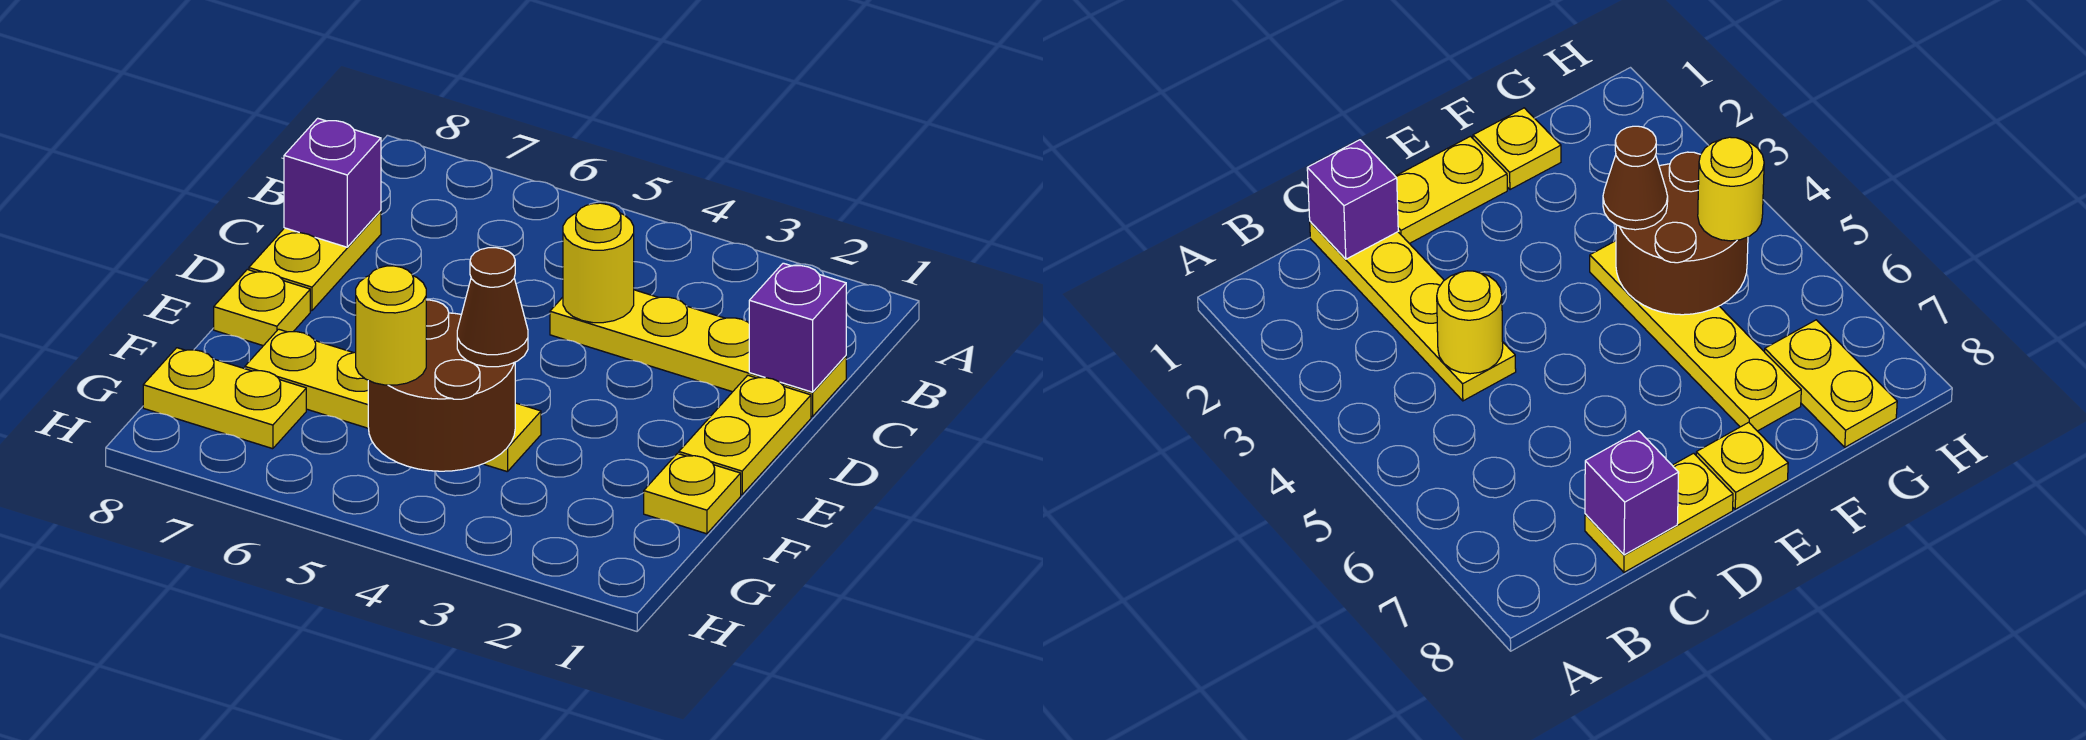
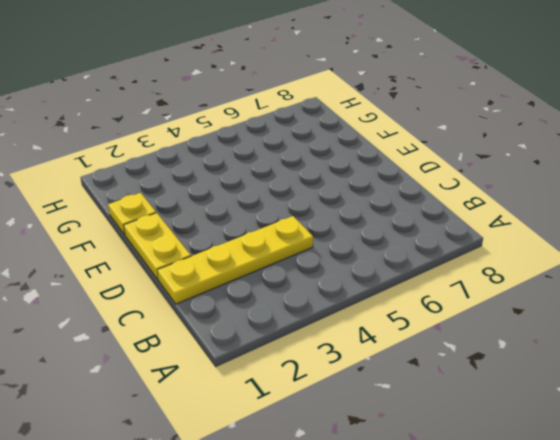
none -> yellow 1x2 plate [249,211,381,311]
none -> yellow 1x1 plate [214,270,310,346]
none -> yellow 1x4 plate [245,329,541,472]

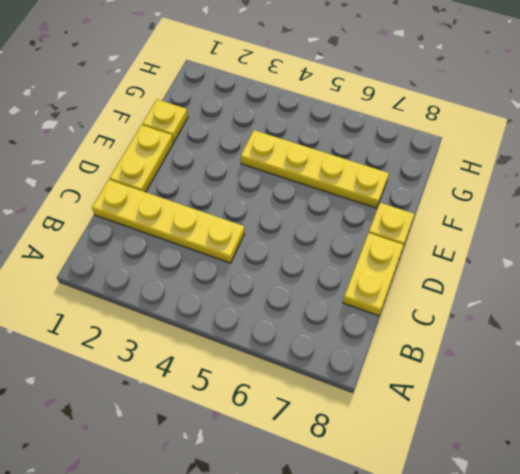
none -> yellow 1x2 plate [143,348,306,449]
none -> purple 1x1 brick [749,263,846,392]
none -> yellow 1x1 round brick [563,203,634,323]

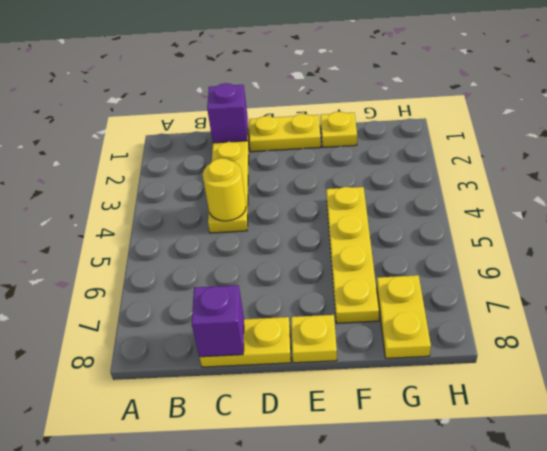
none -> brown 2x2 round brick [368,300,515,471]
none -> brown 1x1 cone [457,248,528,367]
none -> yellow 1x1 round brick [356,266,426,385]

